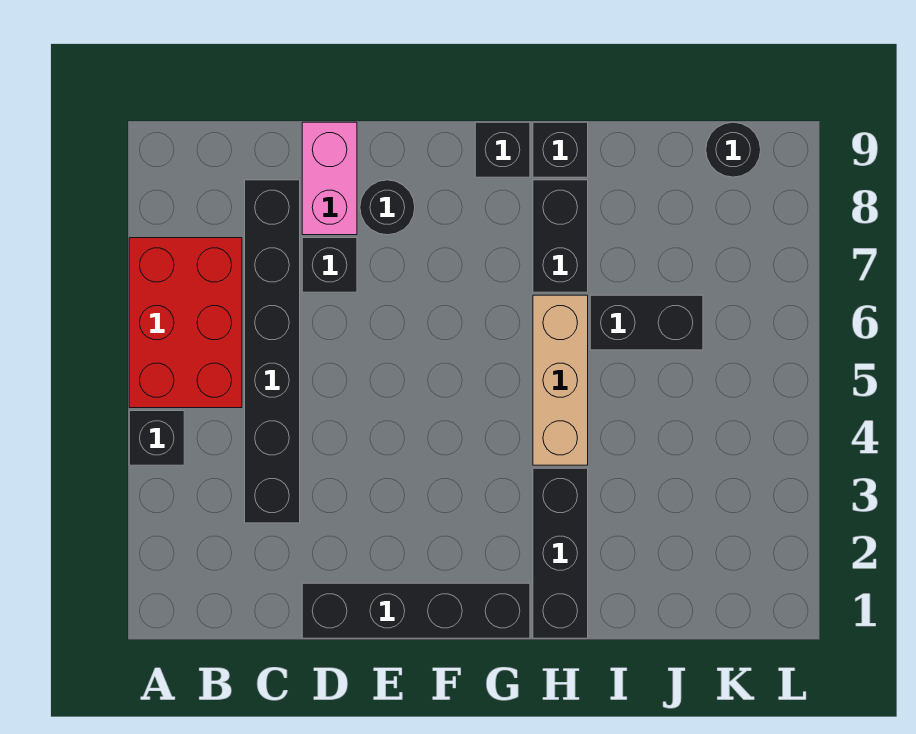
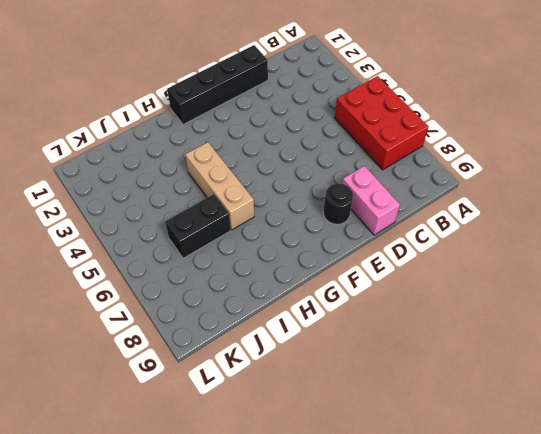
none -> black 1x1 brick [129,411,184,465]
none -> black 1x6 brick [245,180,300,523]
none -> black 1x1 brick [302,238,357,292]

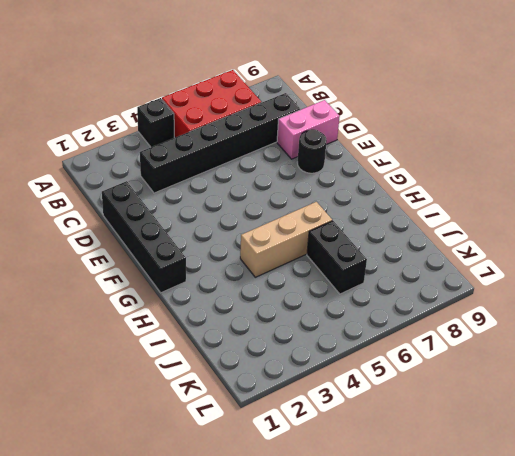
none -> black 1x1 brick [302,238,357,292]
none -> black 1x1 brick [475,122,530,177]
none -> black 1x3 brick [533,468,588,638]

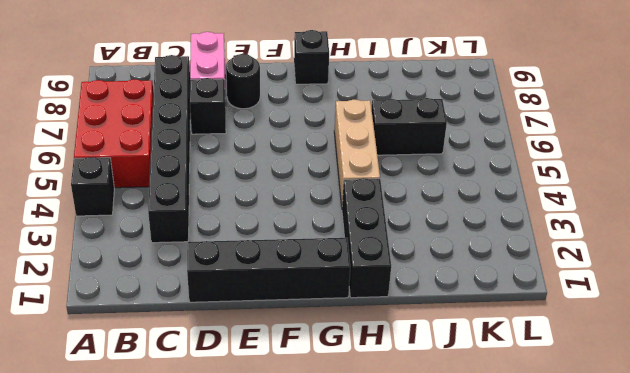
none -> black 1x2 brick [533,180,588,292]
none -> black 1x1 brick [533,122,588,177]
none -> black 1x1 round brick [706,122,761,177]

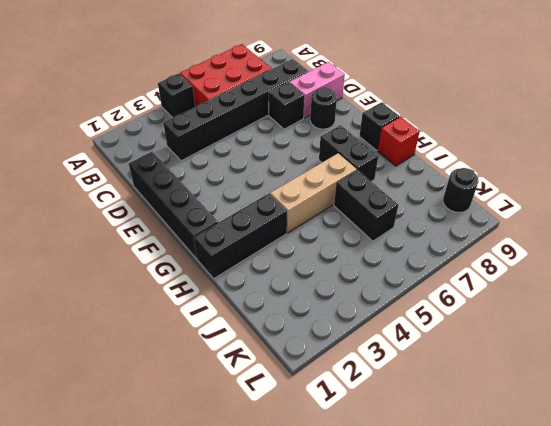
black 1x2 brick [319,125,378,181] -> black 1x2 brick turned to [533,180,588,292]
red 1x1 brick [378,117,420,166] -> black 1x1 brick [533,122,588,177]

